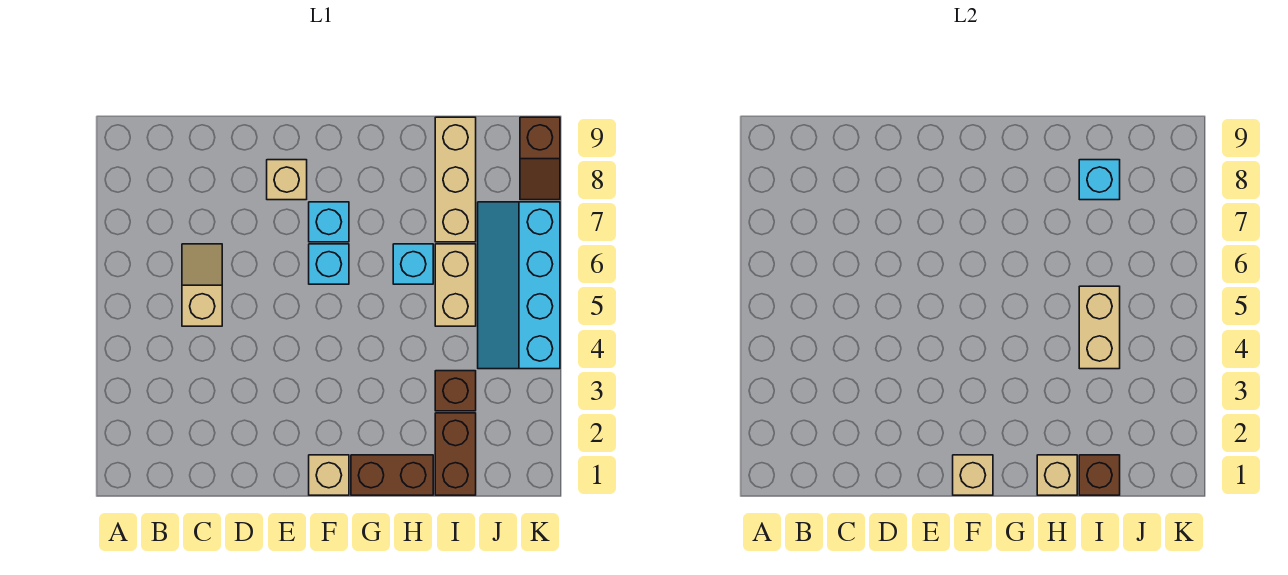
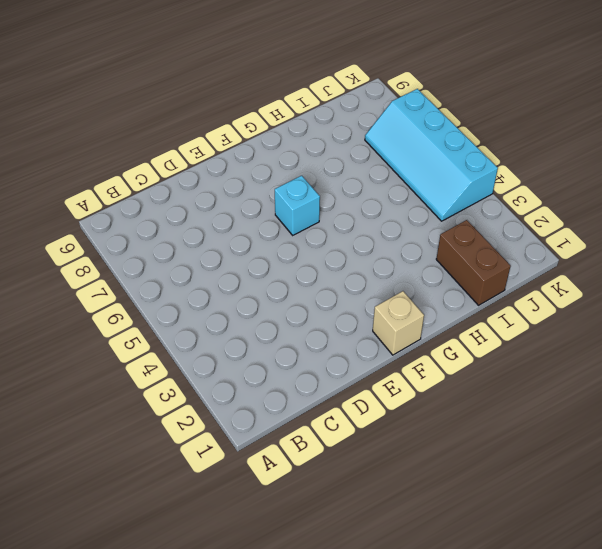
none -> tan 1x2 slope [182,244,222,326]
none -> tan 1x1 brick [267,160,307,200]
none -> cyan 1x1 brick [309,202,349,242]

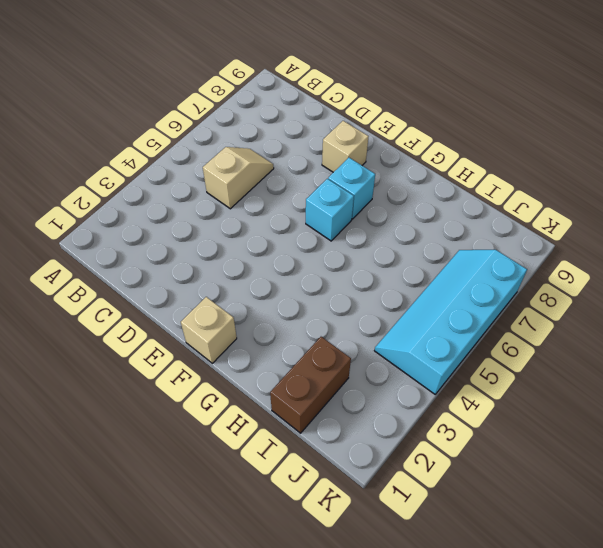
none -> brown 1x2 brick [351,455,433,495]
none -> cyan 1x1 brick [393,244,433,284]
none -> brown 1x1 brick [435,371,476,411]

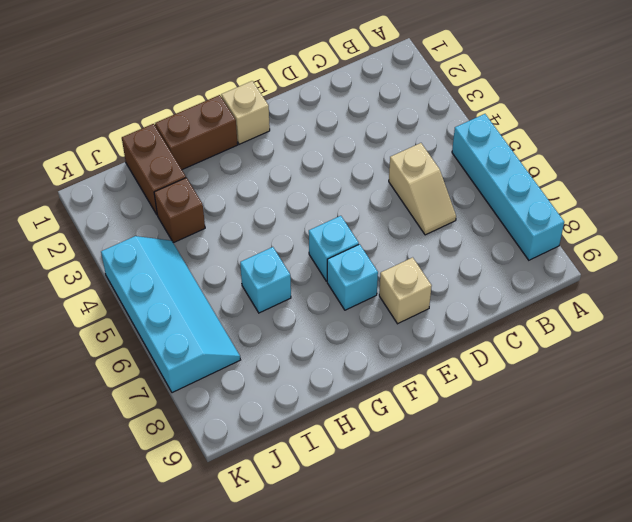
cyan 1x4 brick [452,114,564,260] -> none
none -> tan 1x2 brick [435,244,476,326]
none -> tan 1x3 brick [435,117,476,242]
none -> brown 1x2 slope [520,117,560,200]

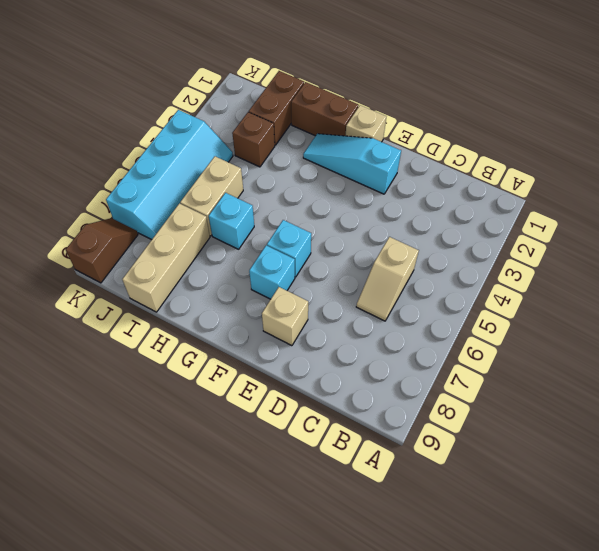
cyan 1x3 slope [303,134,401,194] -> none
none -> tan 1x1 brick [953,455,993,495]
none -> tan 1x1 brick [1037,455,1077,495]
none -> brown 1x1 brick [1079,455,1120,495]

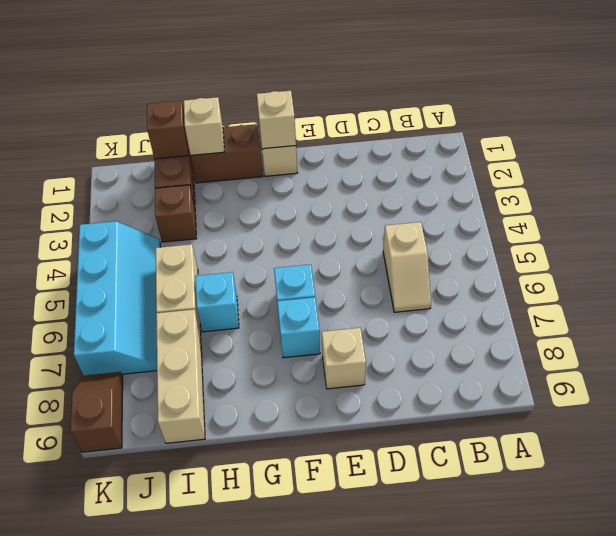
none -> tan 1x2 brick [1079,286,1120,369]
none -> cyan 1x1 brick [1079,160,1120,200]

